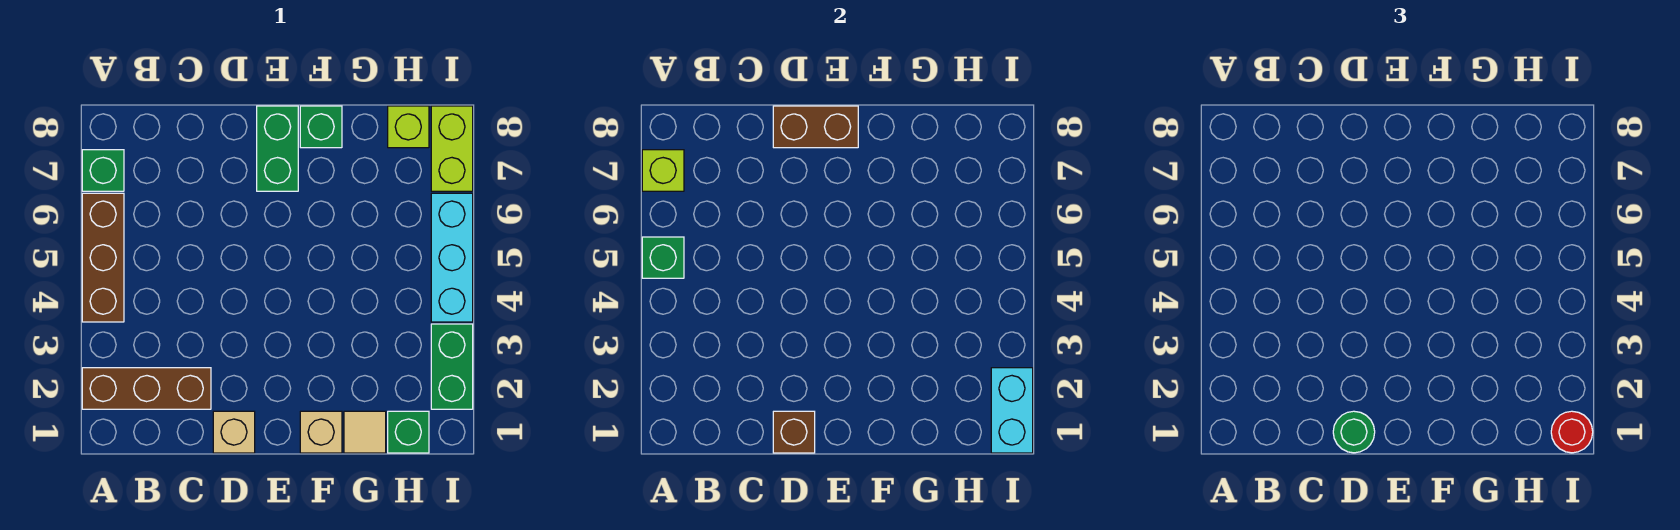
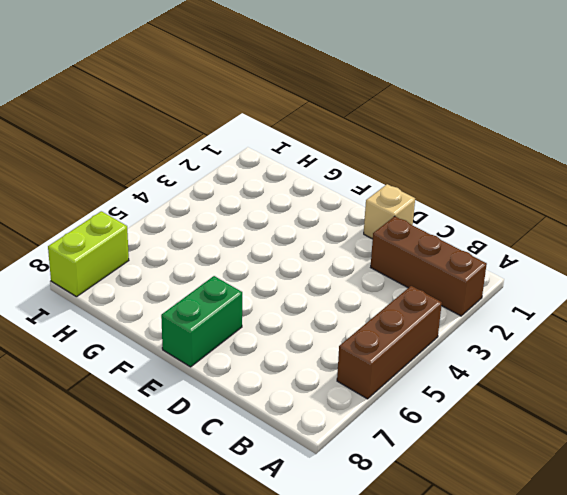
none -> green 1x1 brick [82,150,124,191]
none -> tan 1x1 brick [300,411,342,453]
none -> green 1x1 brick [300,106,342,148]

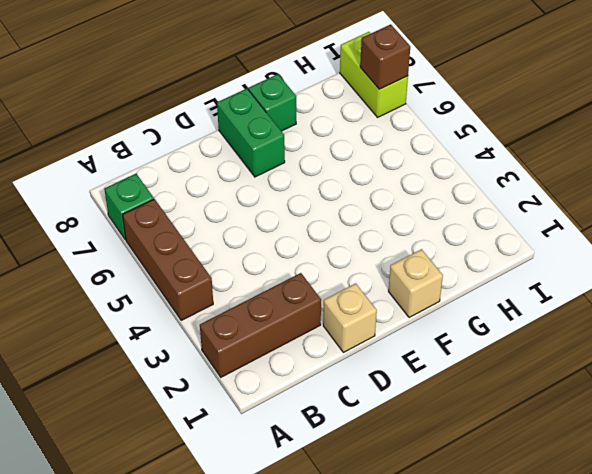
brown 1x1 brick [360,24,410,89] -> brown 1x1 brick moved to [773,411,815,453]
none -> tan 1x1 tile [344,411,386,453]
none -> green 1x1 brick [388,411,429,453]
none -> lime 1x1 brick [388,106,429,148]

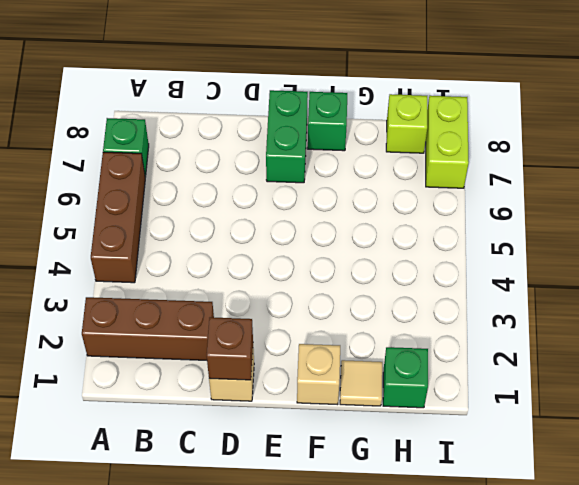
none -> green 1x2 brick [431,324,473,409]
none -> cyan 1x3 brick [431,193,473,322]
none -> green 1x1 brick [642,237,684,278]

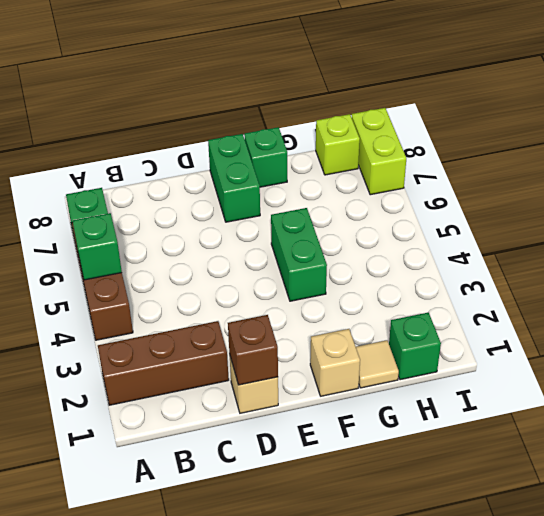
green 1x2 brick [271,208,327,301] -> green 1x2 brick moved to [431,324,473,409]
none -> cyan 1x3 brick [431,193,473,322]
none -> lime 1x1 brick [642,150,684,191]
none -> brown 1x2 brick [773,106,858,148]

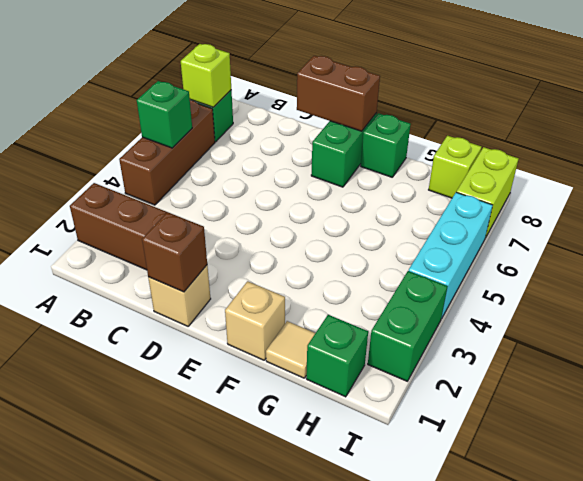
none -> cyan 1x2 brick [991,368,1033,453]
none -> green 1x1 round brick [1333,411,1375,453]
none -> red 1x1 round brick [1551,411,1593,453]

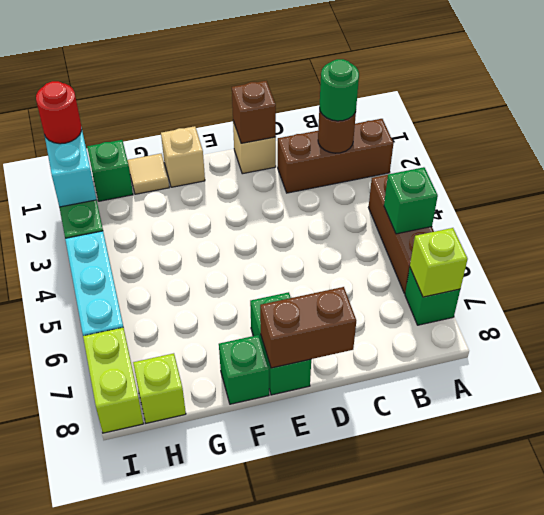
brown 1x1 round brick [318,108,356,153] -> none
green 1x1 round brick [319,59,359,121] -> green 1x1 round brick moved to [1333,411,1375,453]

